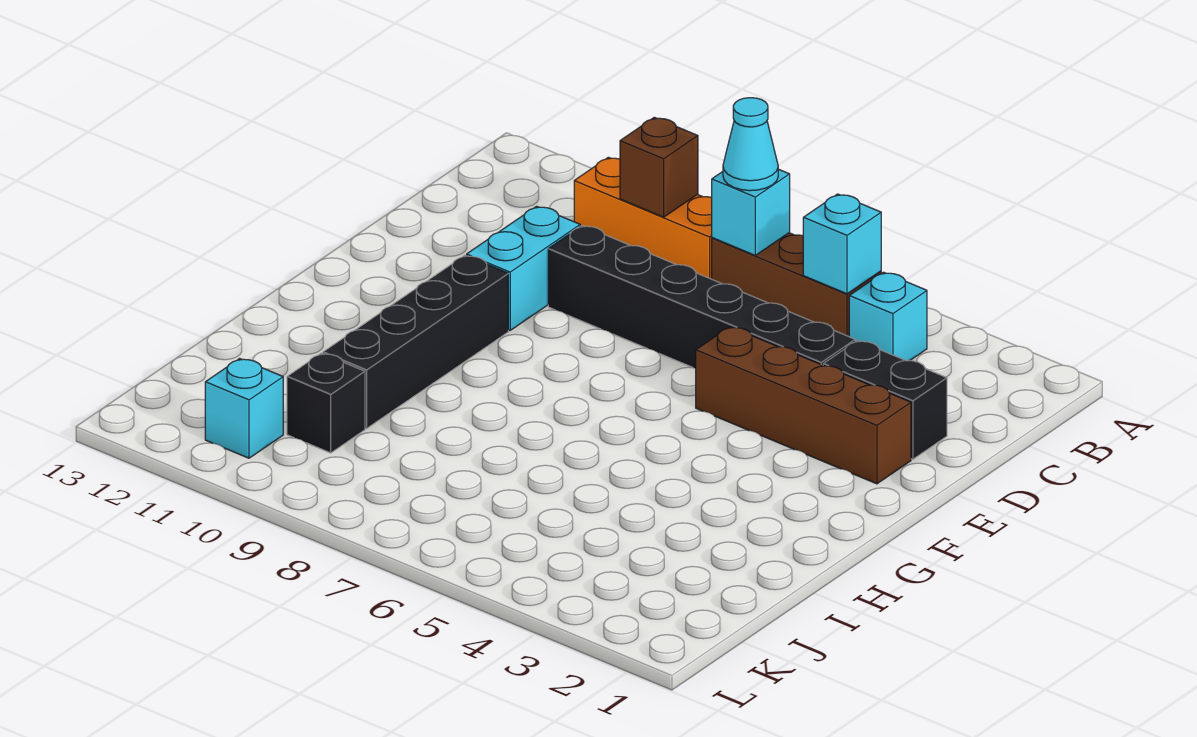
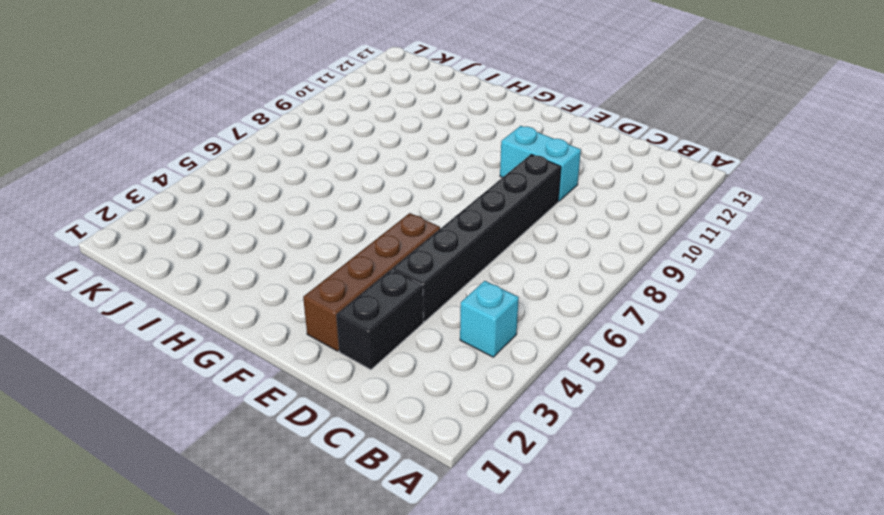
none -> brown 1x3 brick [712,233,881,337]
none -> orange 1x3 brick [574,157,712,279]
none -> black 1x4 brick [323,255,508,428]

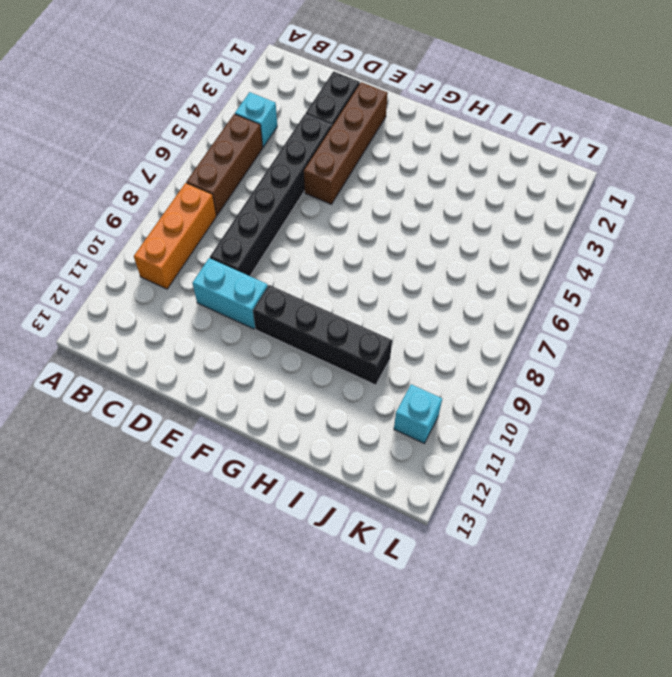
none -> black 1x1 brick [287,353,365,453]
none -> cyan 1x1 brick [803,194,881,294]
none -> cyan 1x1 brick [712,169,790,255]

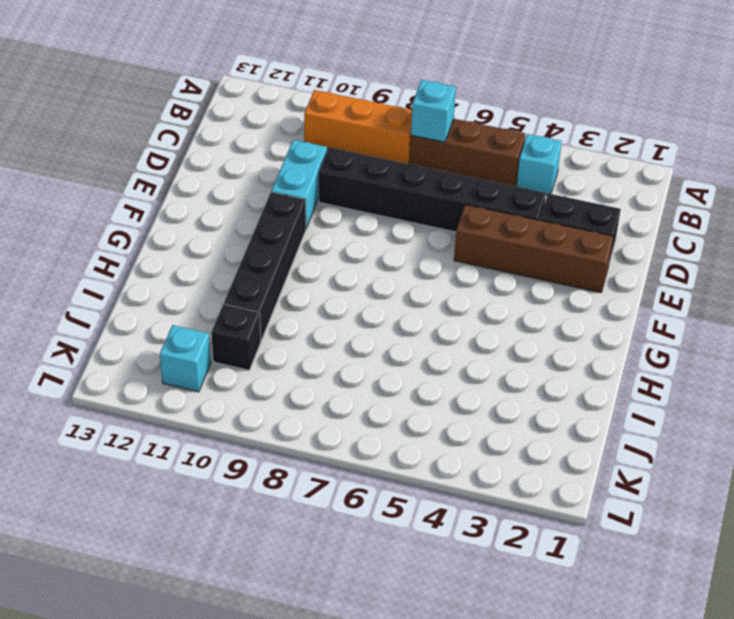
none -> cyan 1x1 brick [803,194,881,294]
none -> brown 1x1 brick [620,117,698,217]
none -> cyan 1x1 cone [723,98,778,191]

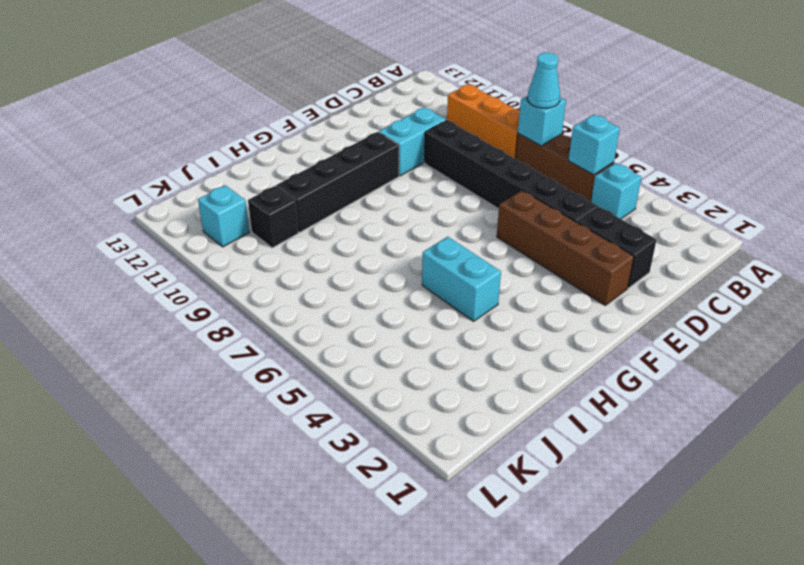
cyan 1x2 brick [422,237,501,321] -> none
none -> brown 1x1 brick [620,117,698,217]

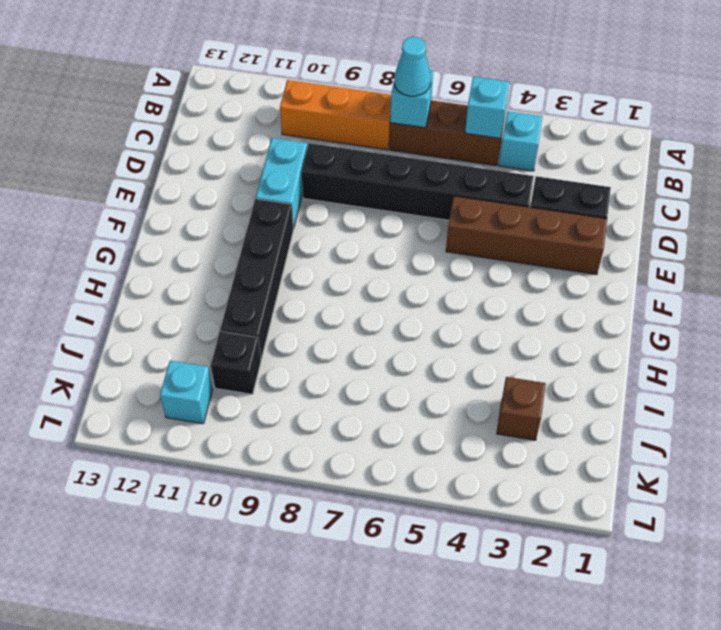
brown 1x1 brick [497,377,546,440] -> brown 1x1 brick moved to [620,117,698,217]

